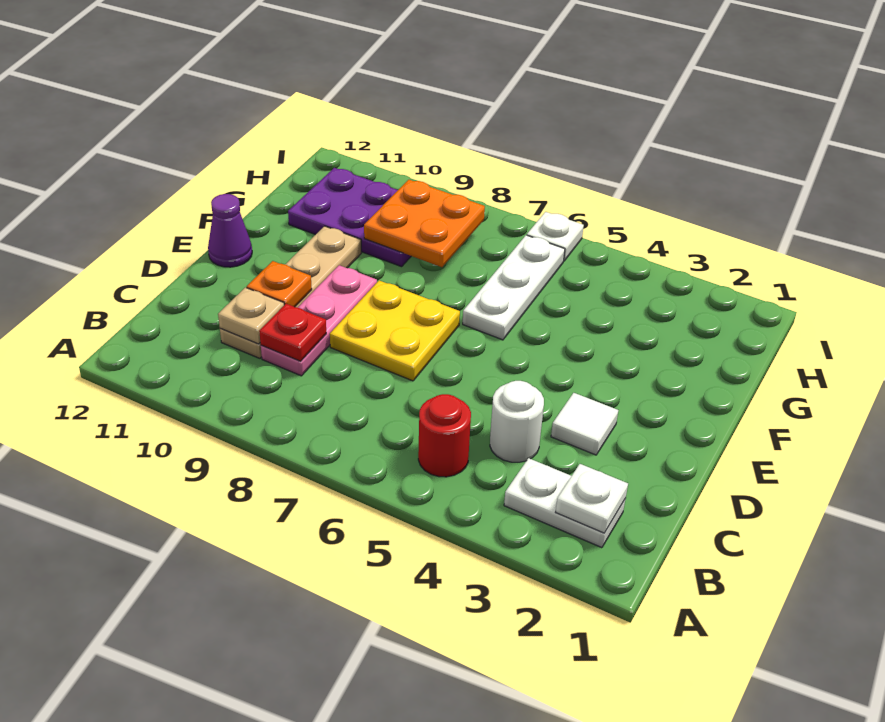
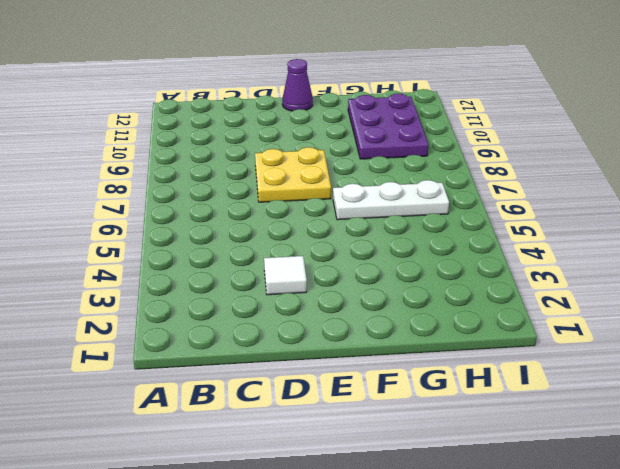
none -> white 1x2 plate [504,458,625,548]
none -> red 1x1 round brick [418,394,471,477]
none -> white 1x1 round brick [490,381,544,462]

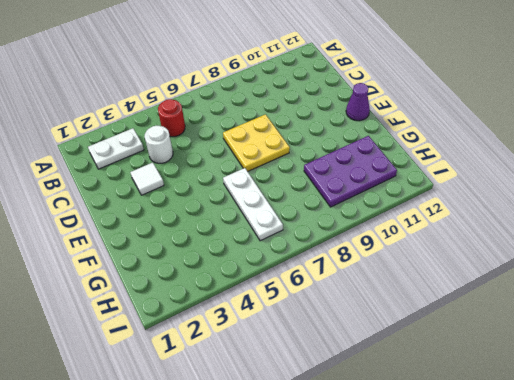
none -> pink 1x3 plate [261,265,377,376]
none -> tan 1x4 plate [220,226,361,358]
none -> white 1x1 plate [527,212,584,261]

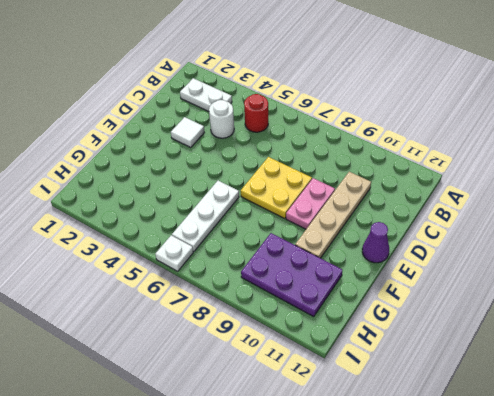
pink 1x2 plate [286,178,335,229] -> pink 1x3 plate [261,265,377,376]
none -> white 1x1 plate [556,464,628,533]
none -> red 1x1 plate [259,304,326,361]
none -> tan 1x1 plate [218,287,284,344]

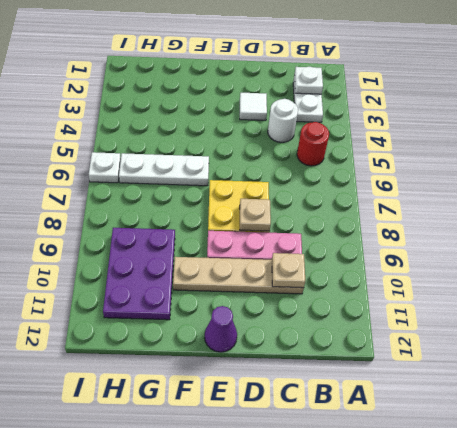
tan 1x1 plate [240,199,271,231] -> none
none -> red 1x1 plate [259,304,326,361]
none -> orange 1x1 plate [247,261,312,307]
none -> orange 2x2 plate [364,180,485,267]

